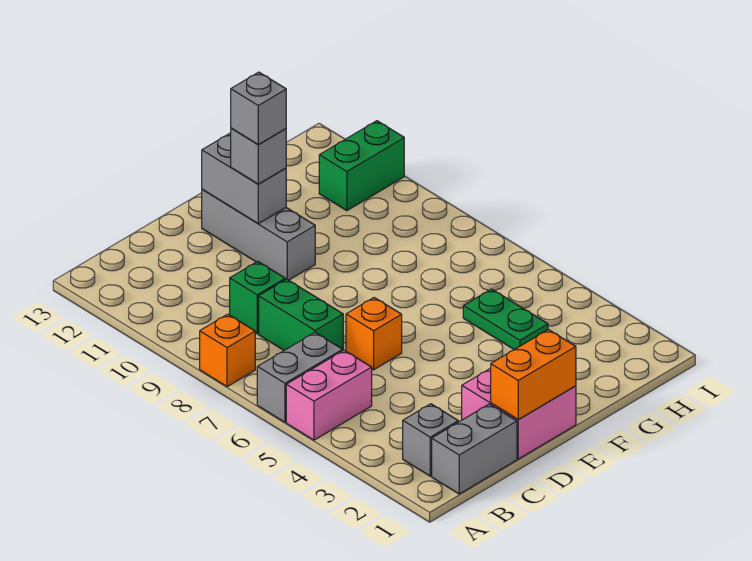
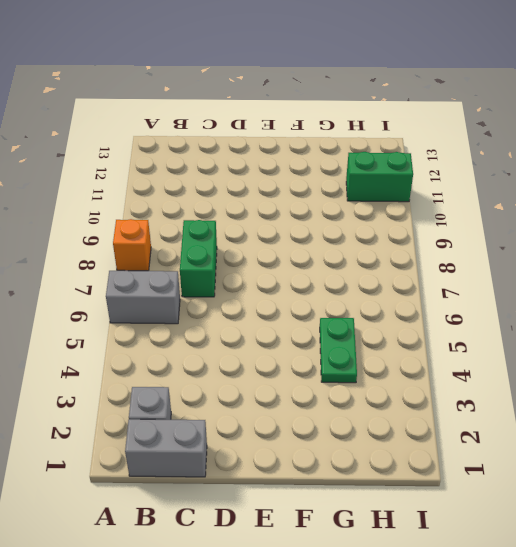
none -> pink 1x2 brick [286,350,372,440]
none -> green 1x1 brick [230,261,285,334]
none -> pink 2x2 brick [462,368,576,459]

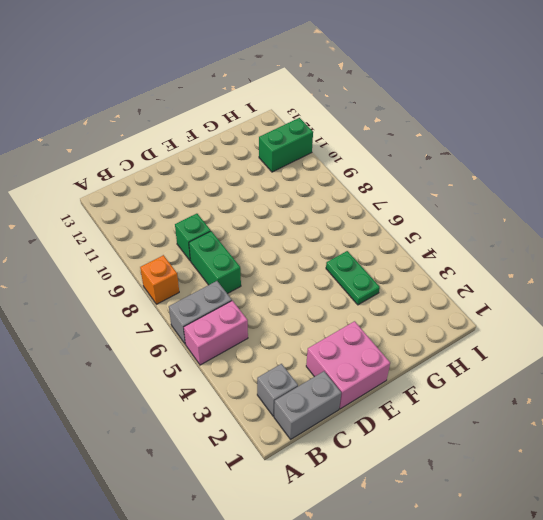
none -> orange 1x1 brick [346,298,402,370]
none -> grey 1x3 brick [202,190,315,280]
none -> orange 1x2 brick [491,330,576,420]

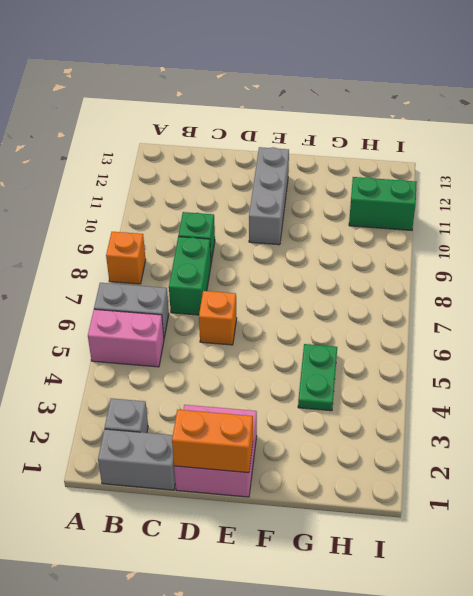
none -> grey 1x2 brick [202,133,286,224]
none -> grey 1x1 brick [231,128,286,184]
none -> grey 1x1 brick [231,72,286,144]

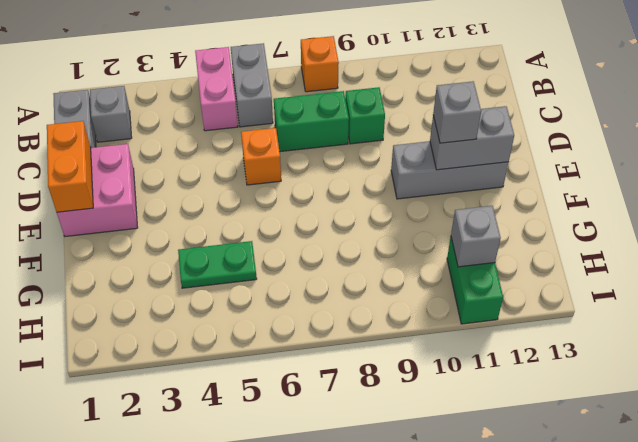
grey 1x1 brick [451,206,501,267] -> grey 1x1 brick moved to [231,72,286,144]

